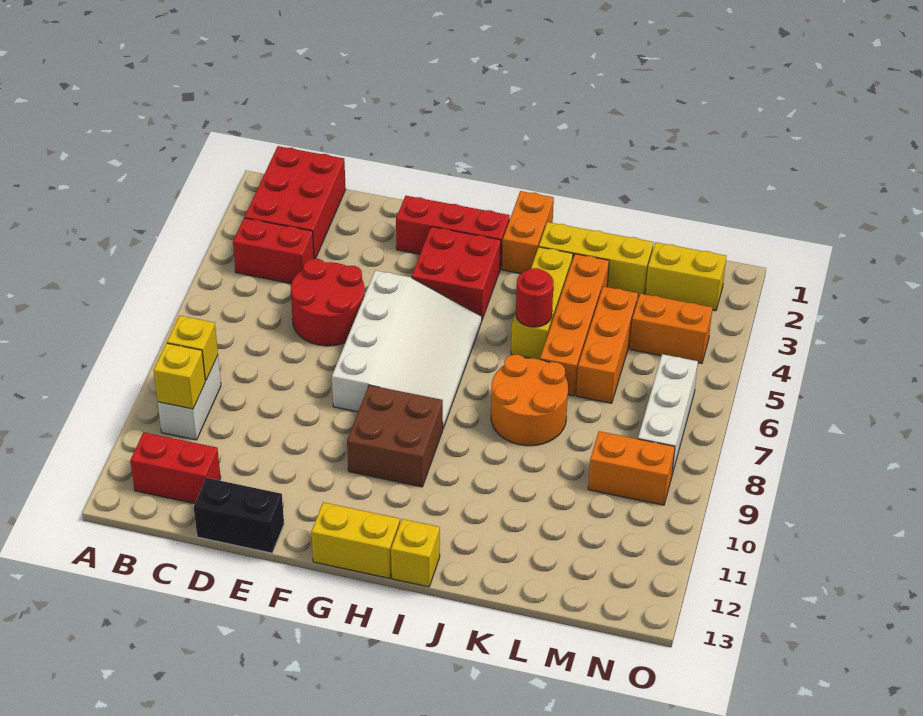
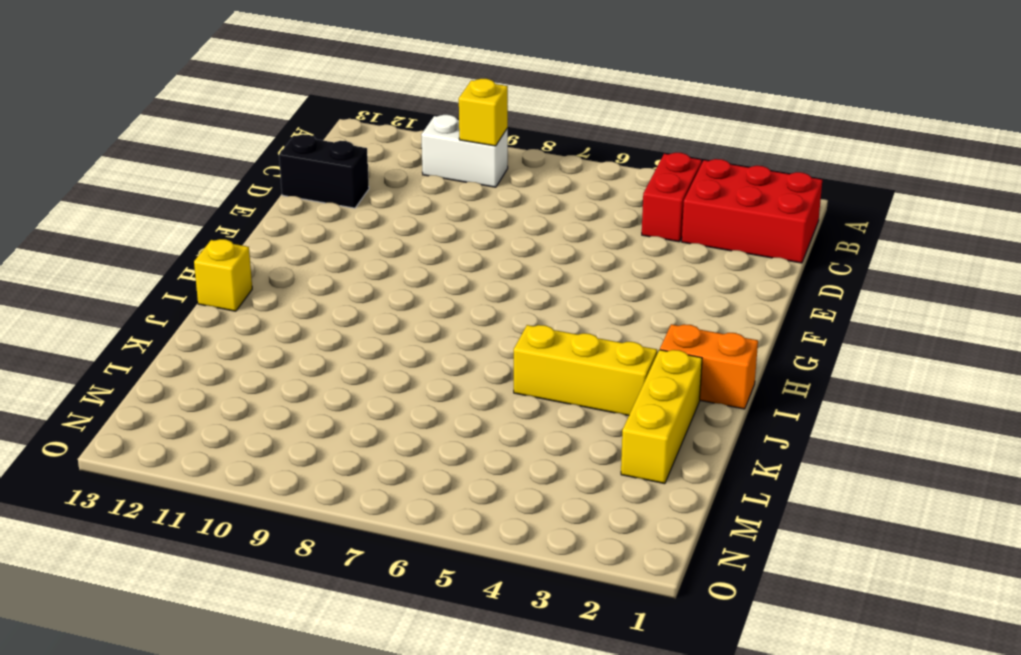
black 1x2 brick [279,134,369,208] -> black 1x2 brick turned to [194,478,284,553]
none -> red 1x2 brick [130,432,221,504]
none -> red 2x2 round brick [291,259,365,346]
none -> red 1x3 brick [396,196,510,269]

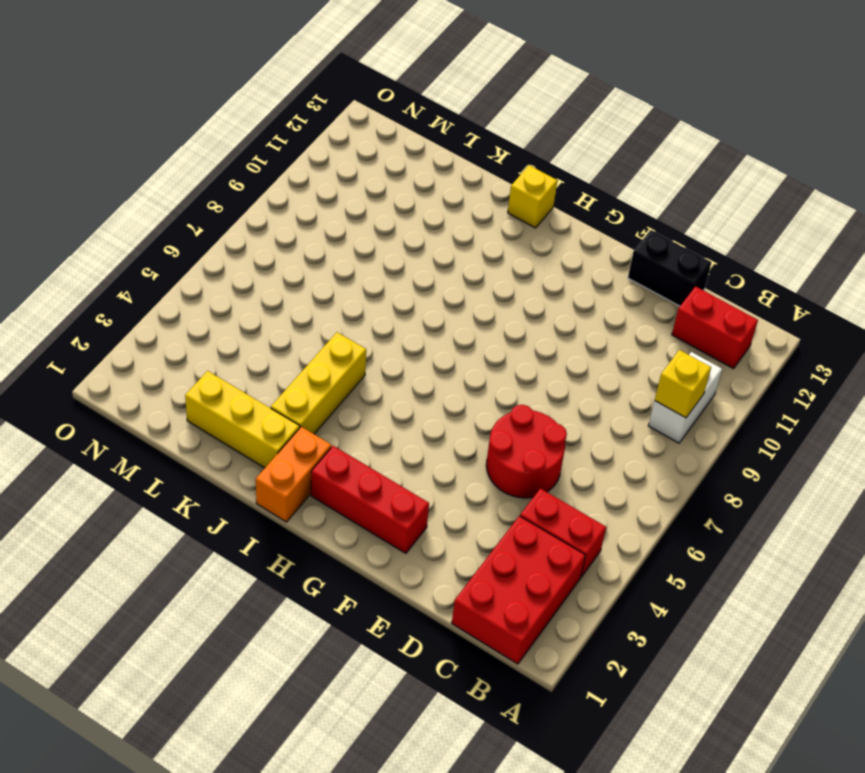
none -> white 3x4 slope [332,270,482,428]
none -> red 2x2 brick [412,227,501,320]
none -> brown 2x2 brick [347,385,443,487]

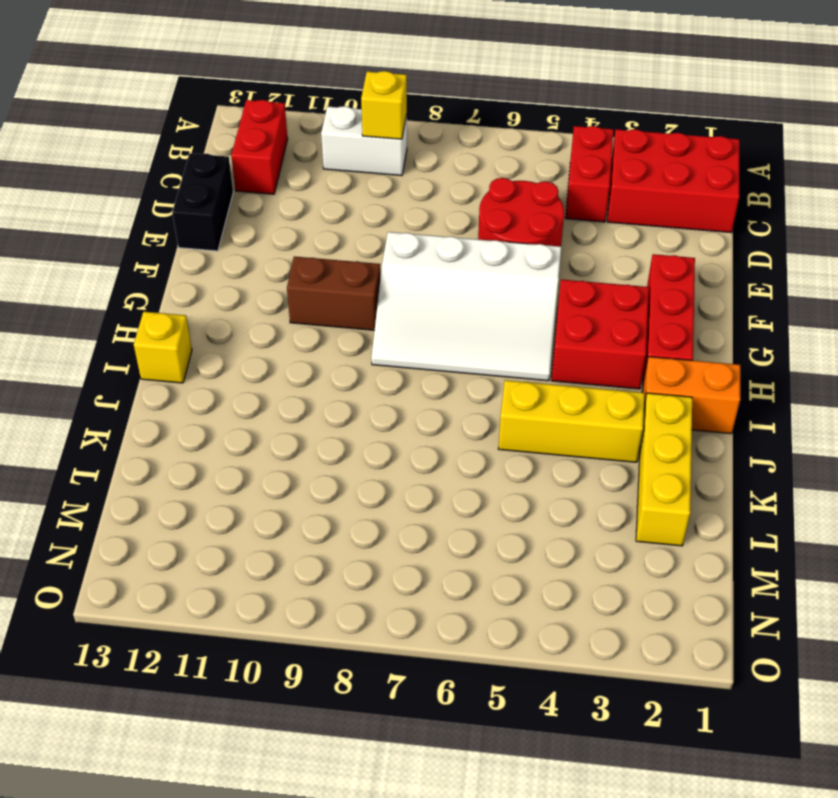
brown 1x2 brick [287,256,380,330] -> brown 2x2 brick [347,385,443,487]
none -> yellow 1x2 brick [311,502,400,578]
none -> orange 2x2 round brick [491,355,568,446]
none -> orange 1x4 brick [540,254,609,396]

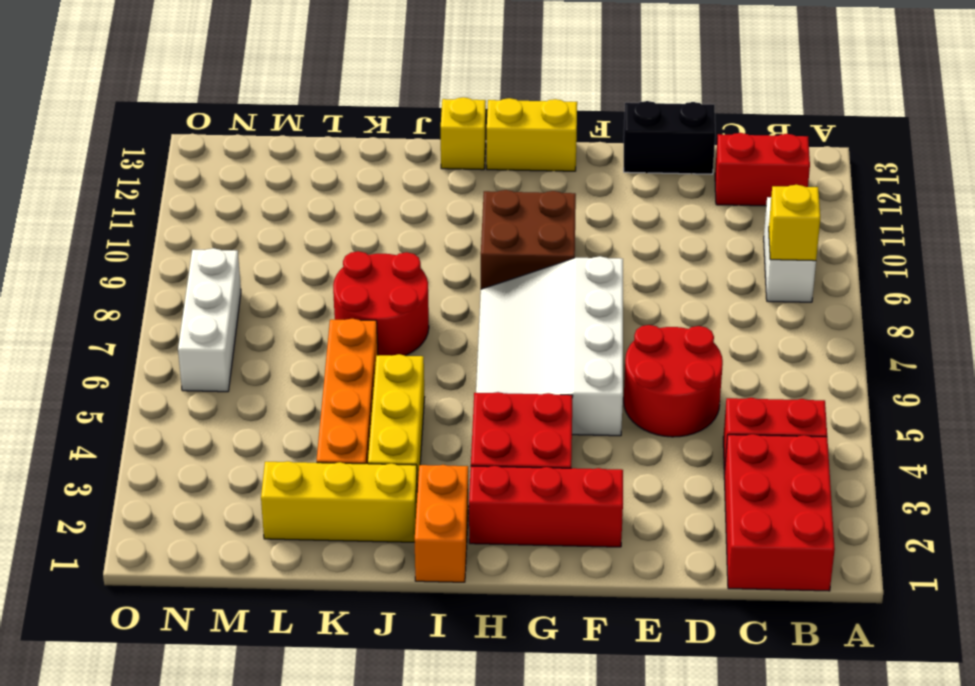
red 2x2 round brick [333,251,429,356] -> orange 2x2 round brick [491,355,568,446]
none -> orange 1x3 brick [576,286,638,403]
none -> yellow 1x2 brick [646,242,726,311]
none -> orange 1x2 brick [630,293,713,363]

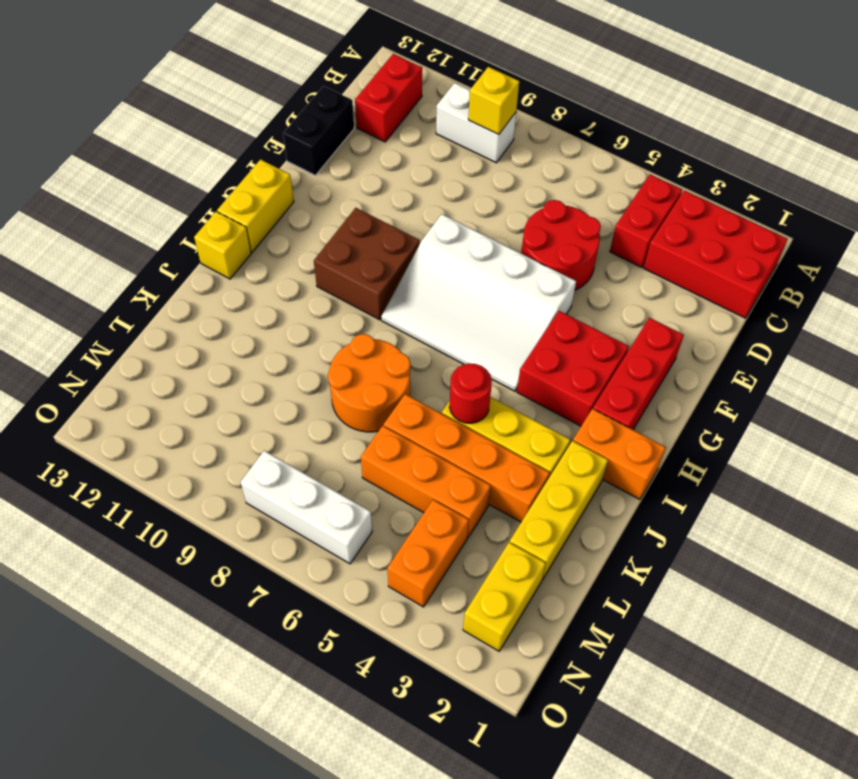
none -> orange 1x2 brick [588,431,675,505]
none -> yellow 1x1 brick [153,343,205,409]

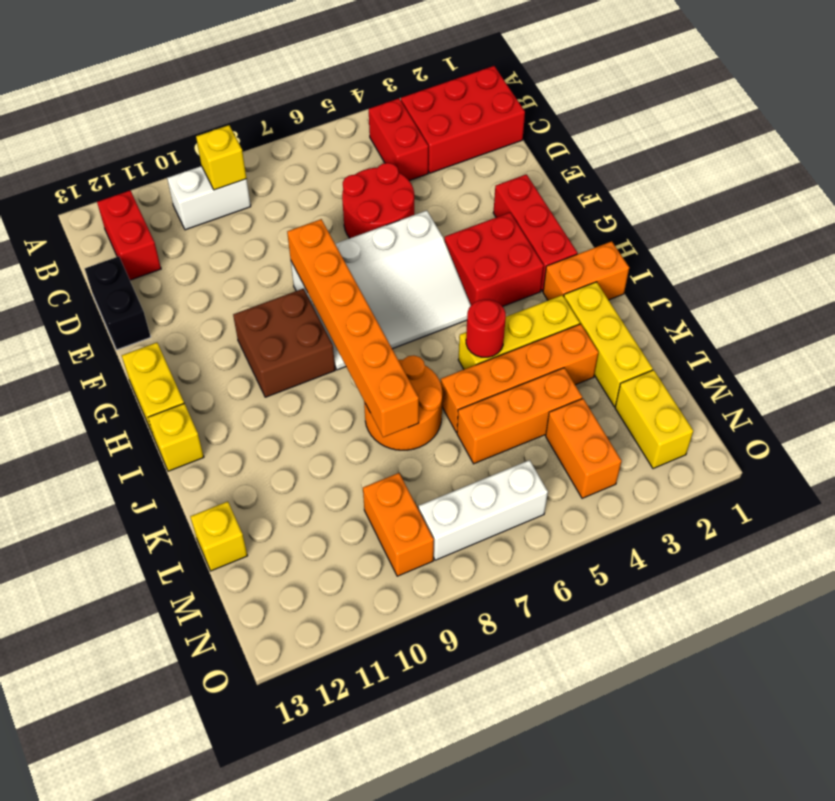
orange 1x6 brick [287,219,419,437] -> none
yellow 1x1 brick [190,501,248,571] -> yellow 1x1 brick moved to [153,343,205,409]

